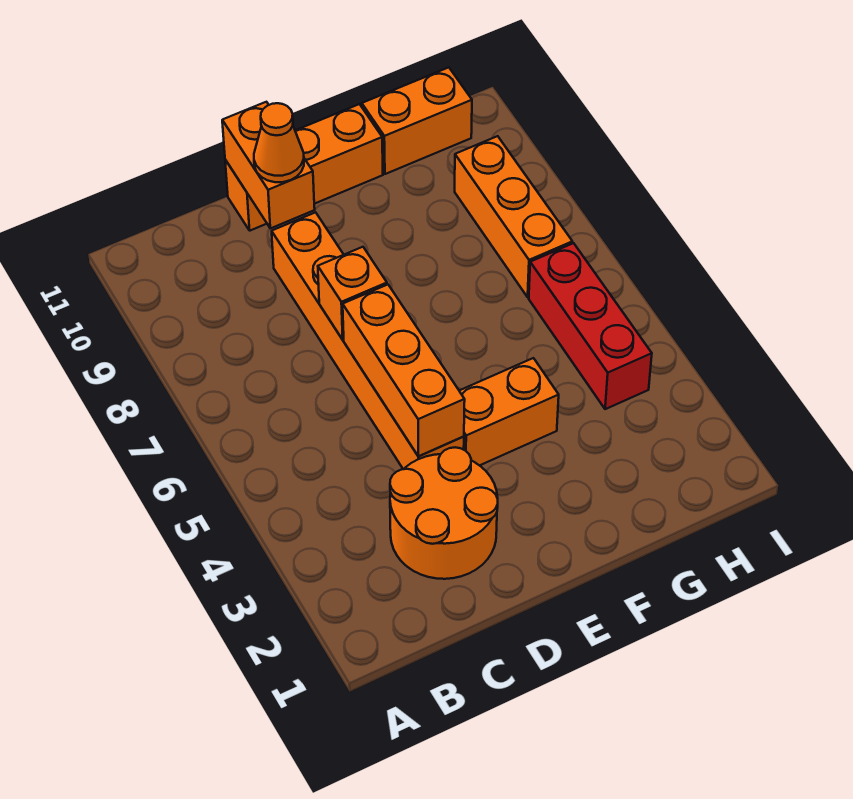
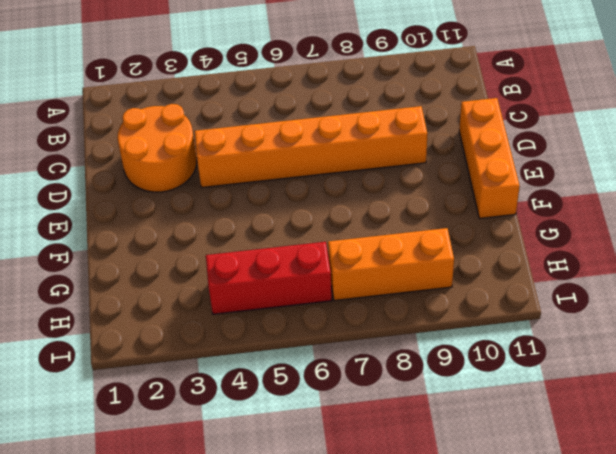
none -> orange 1x2 brick [459,358,559,466]
none -> orange 1x2 brick [362,67,472,174]

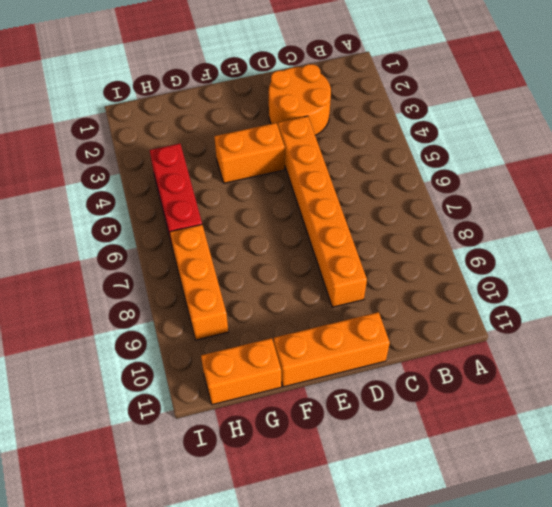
none -> orange 1x3 brick [343,285,465,456]
none -> orange 1x1 brick [318,247,387,340]

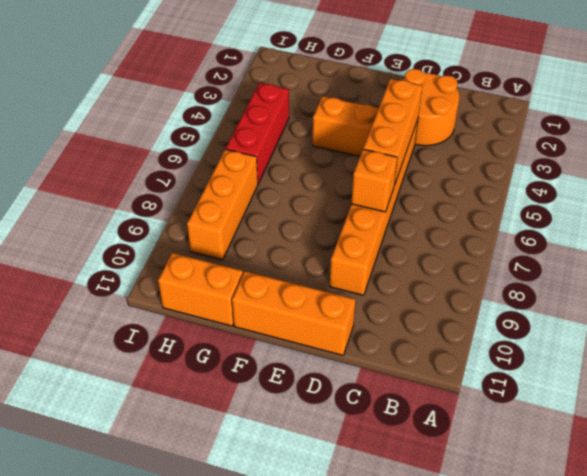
none -> orange 1x2 brick [222,102,315,228]
none -> orange 1x1 cone [254,103,304,182]

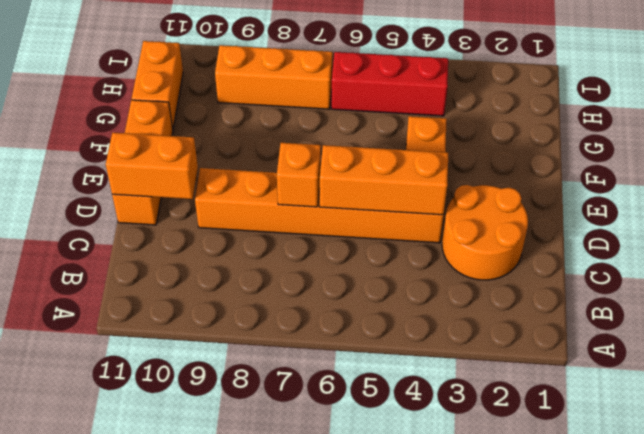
none -> orange 1x1 cone [254,103,304,182]

